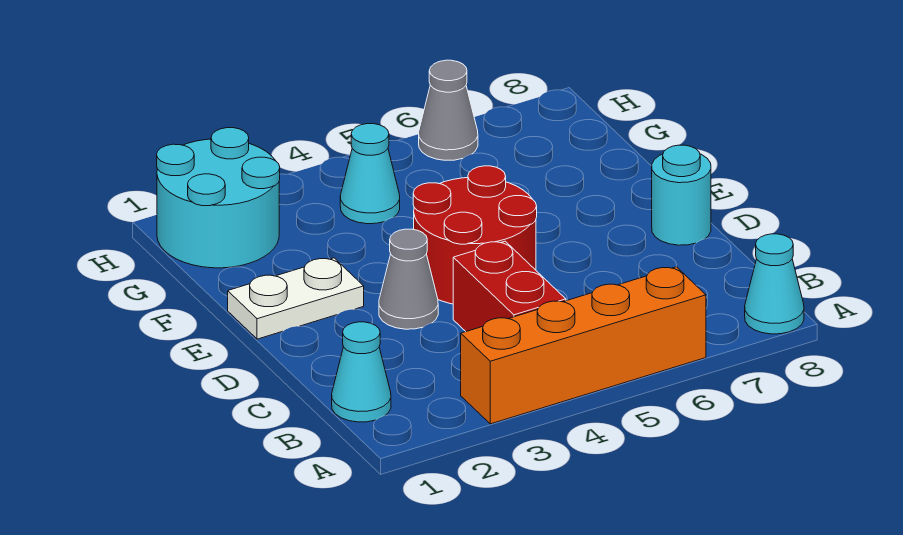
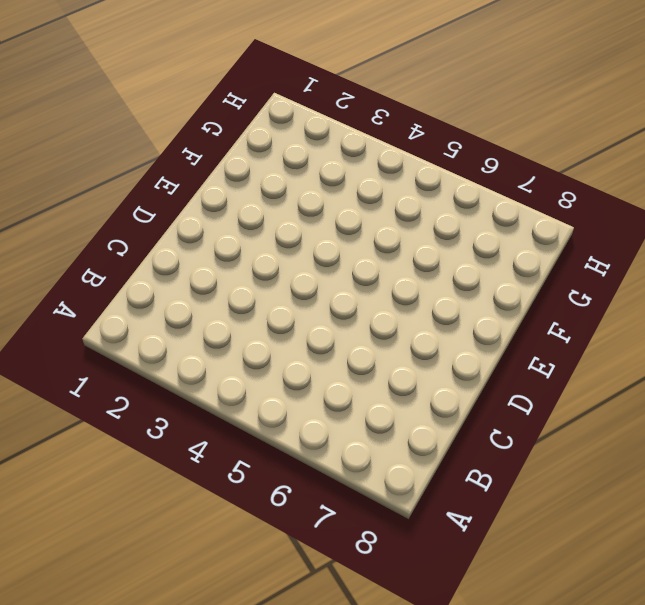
none -> orange 1x4 brick [461,267,706,424]
none -> cyan 1x1 cone [745,234,804,334]

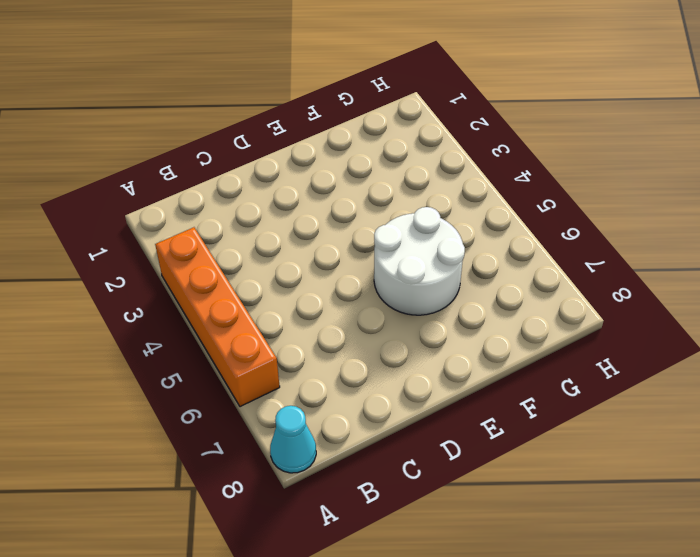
white 2x2 round brick [374,207,465,315] -> red 2x2 round brick [413,166,537,304]
none -> cyan 1x1 cone [332,322,391,422]
none -> red 1x2 brick [453,241,566,331]

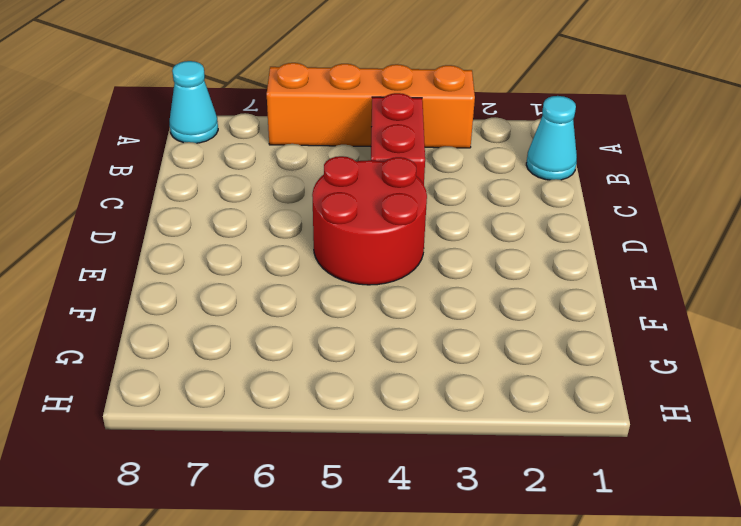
none -> grey 1x1 cone [379,229,438,329]
none -> cyan 1x1 round brick [652,145,711,245]

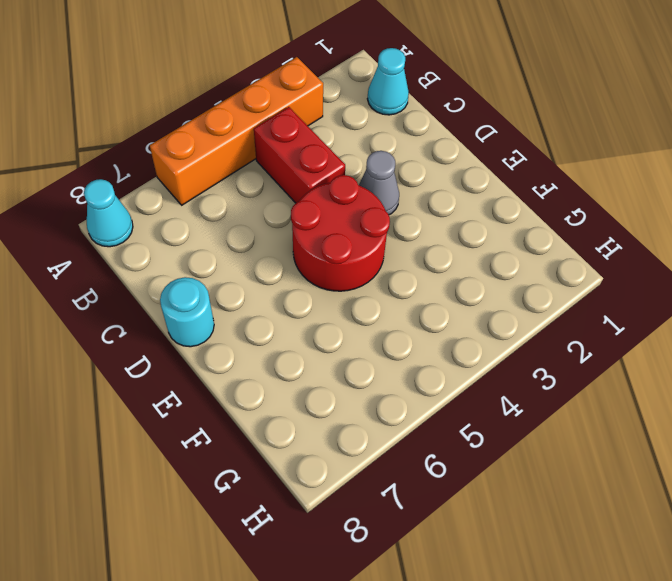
none -> white 1x2 plate [228,258,364,339]
none -> cyan 2x2 round brick [157,128,280,268]

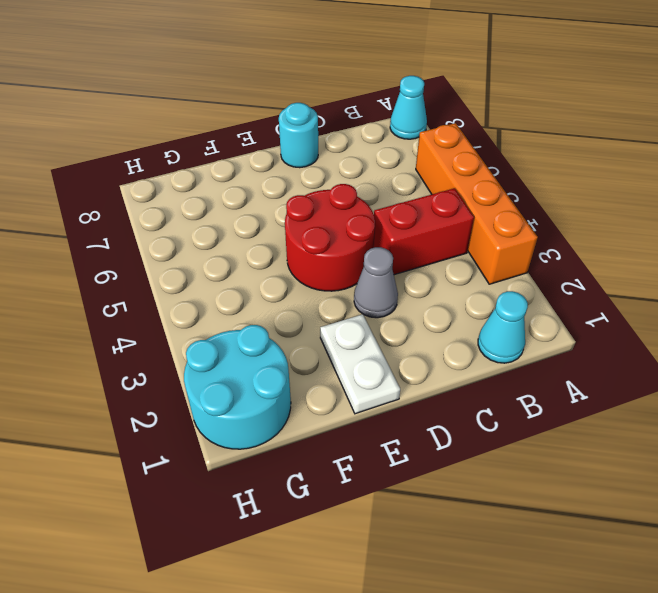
none -> cyan 1x1 cone [340,124,400,224]
none -> grey 1x1 cone [419,60,478,160]

